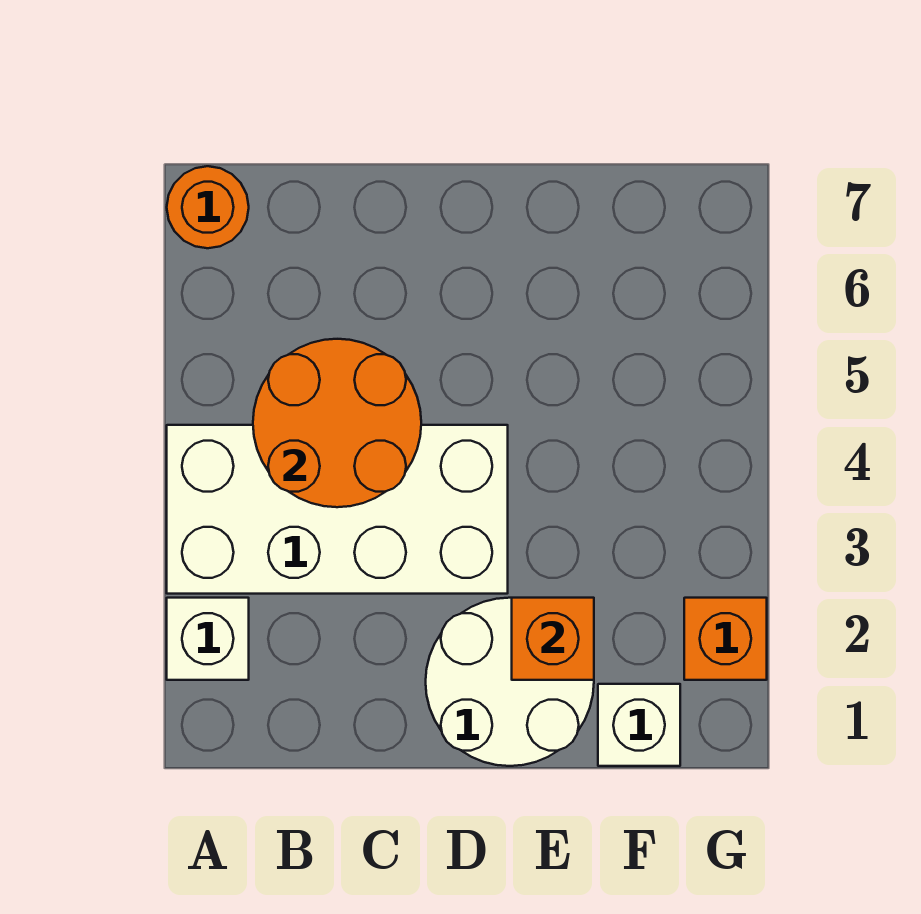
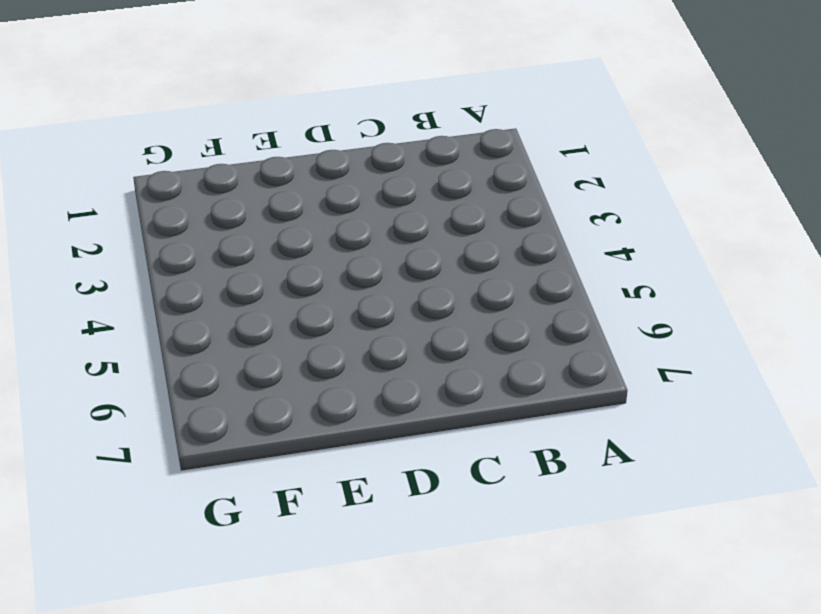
none -> white 1x1 brick [167,598,249,680]
none -> white 2x4 brick [167,425,508,594]

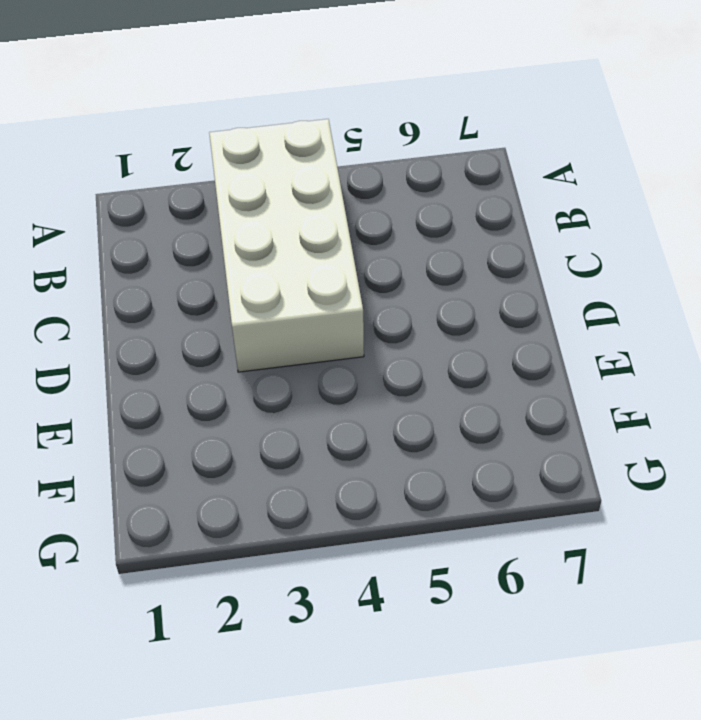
none -> white 1x1 brick [167,598,249,680]
none -> orange 1x1 round brick [167,166,249,248]

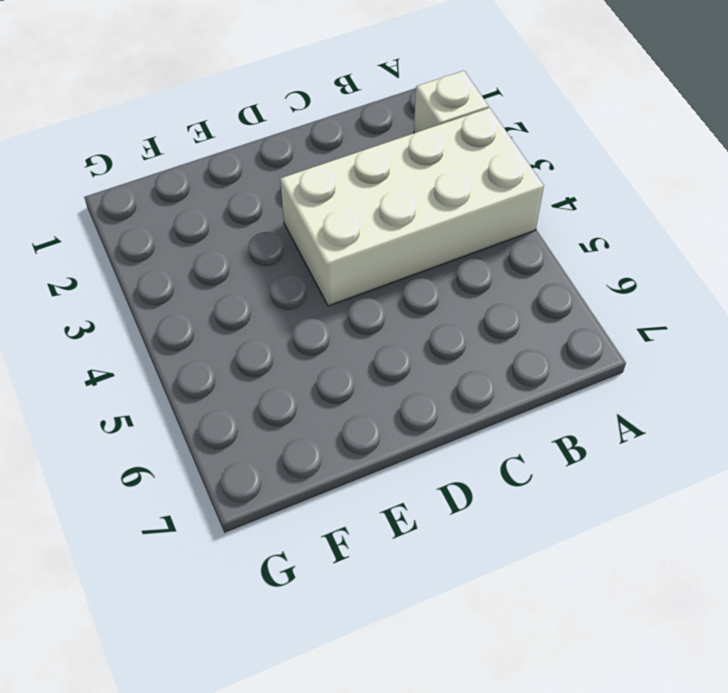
none -> orange 1x1 round brick [167,166,249,248]
none -> white 2x2 round brick [426,598,594,766]

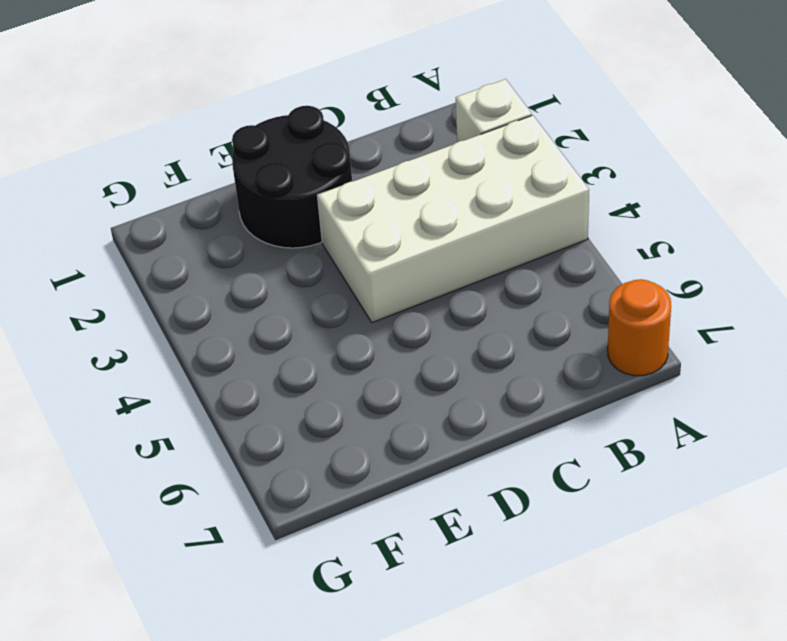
black 2x2 round brick [232,106,352,248] -> white 2x2 round brick [426,598,594,766]
none -> white 1x1 brick [598,684,680,766]
none -> orange 1x1 brick [684,598,767,680]

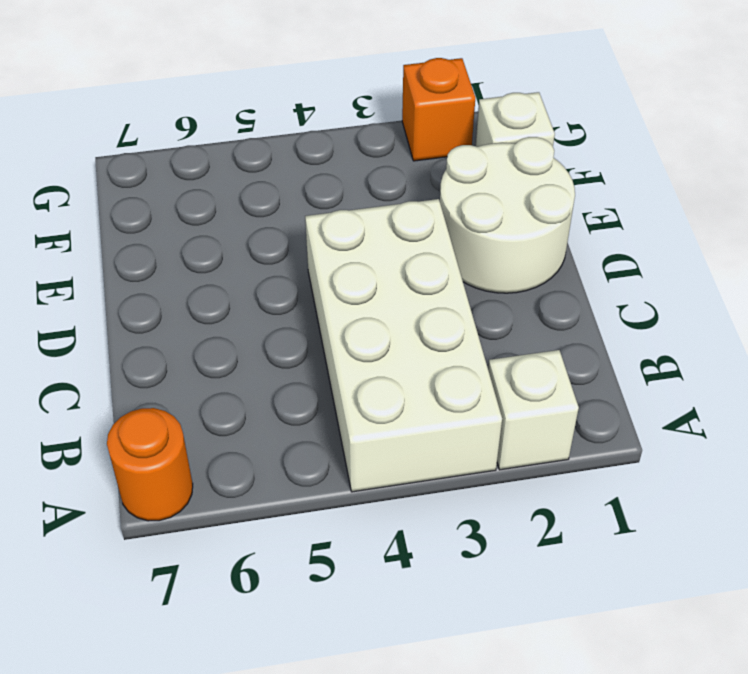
none -> orange 2x2 round brick [253,339,421,507]
none -> orange 1x1 brick [512,598,594,680]

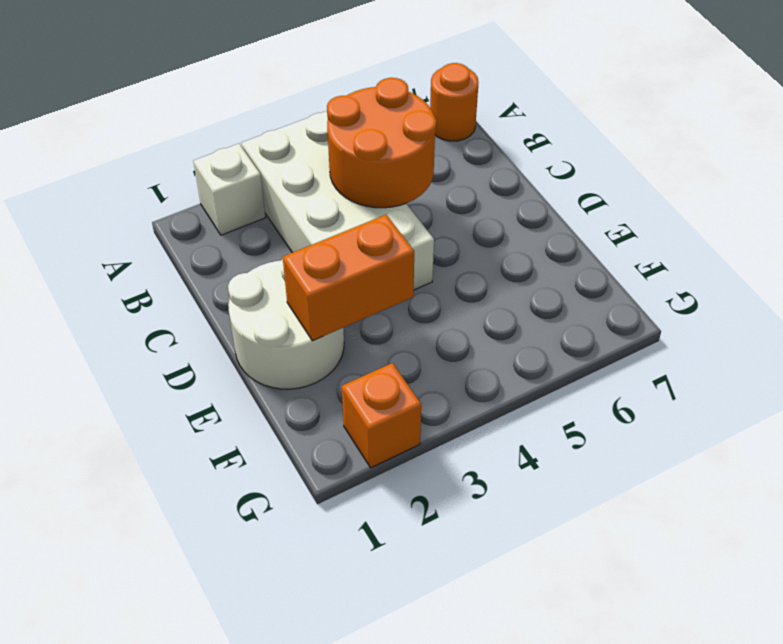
orange 1x2 brick [283,215,414,341] -> orange 1x1 brick [512,598,594,680]
none -> white 1x1 brick [598,684,680,766]

